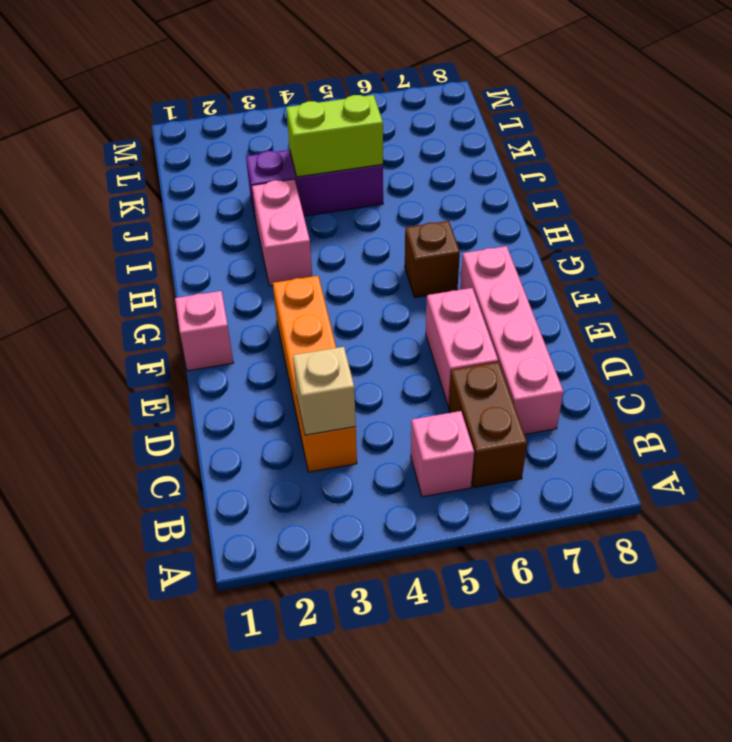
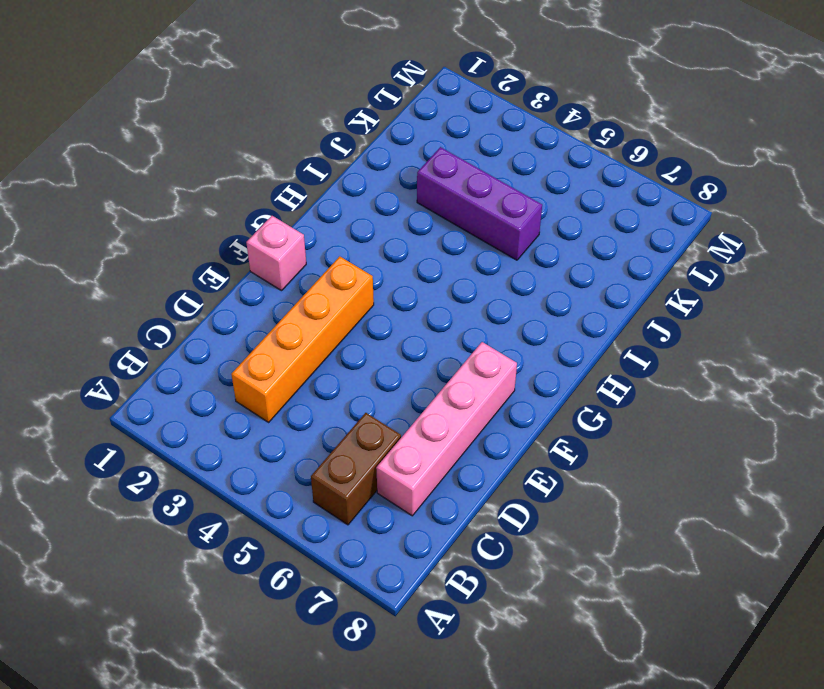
none -> pink 1x1 brick [411,411,474,497]
none -> pink 1x2 brick [426,288,498,406]

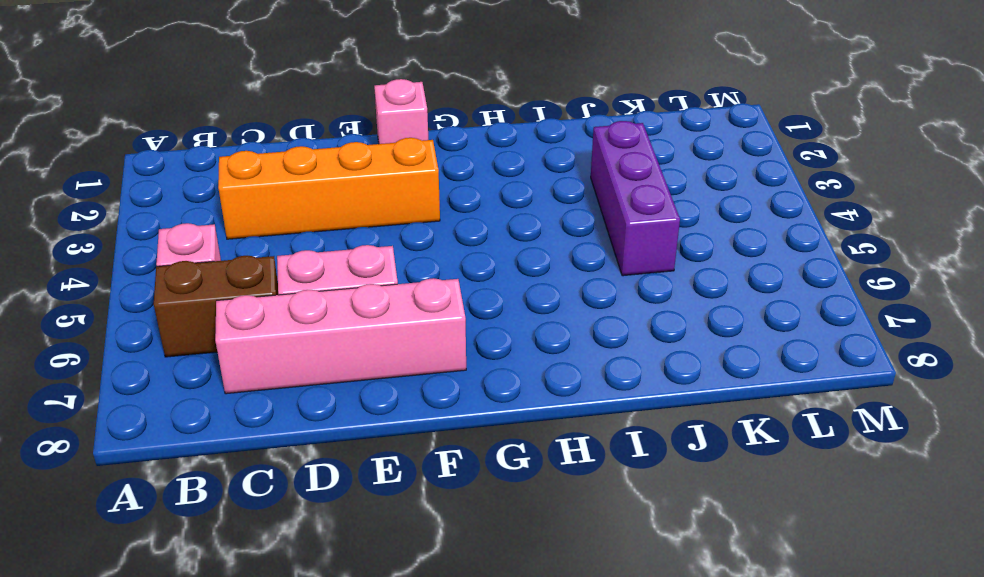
none -> brown 1x1 brick [405,221,460,298]
none -> pink 1x2 brick [252,179,312,286]

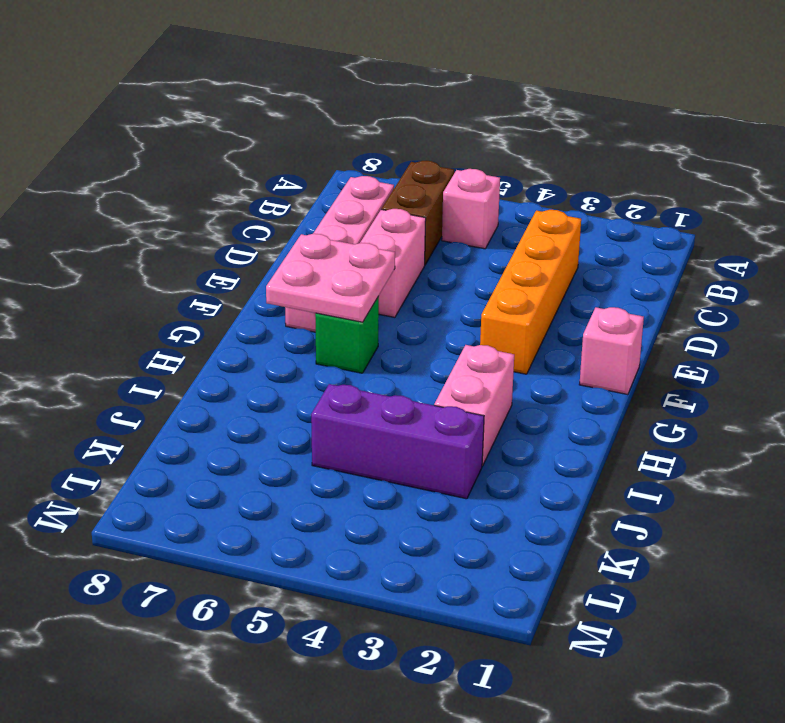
pink 2x2 plate [266,234,395,322] -> none
green 1x1 brick [315,297,379,373] -> brown 1x1 brick [405,221,460,298]
none -> tan 1x1 brick [293,347,356,435]
none -> lime 1x2 brick [286,95,383,177]

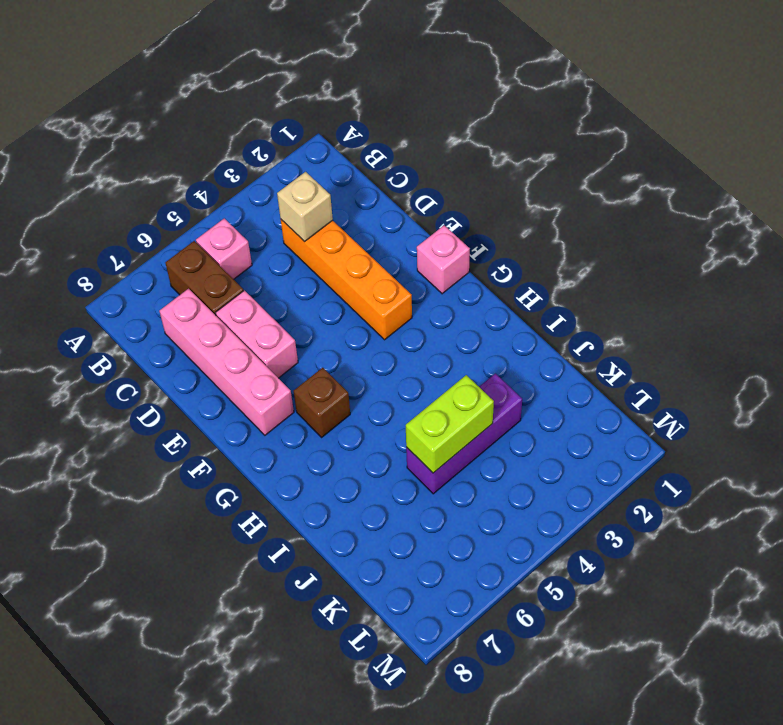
none -> pink 1x2 brick [252,179,312,286]

